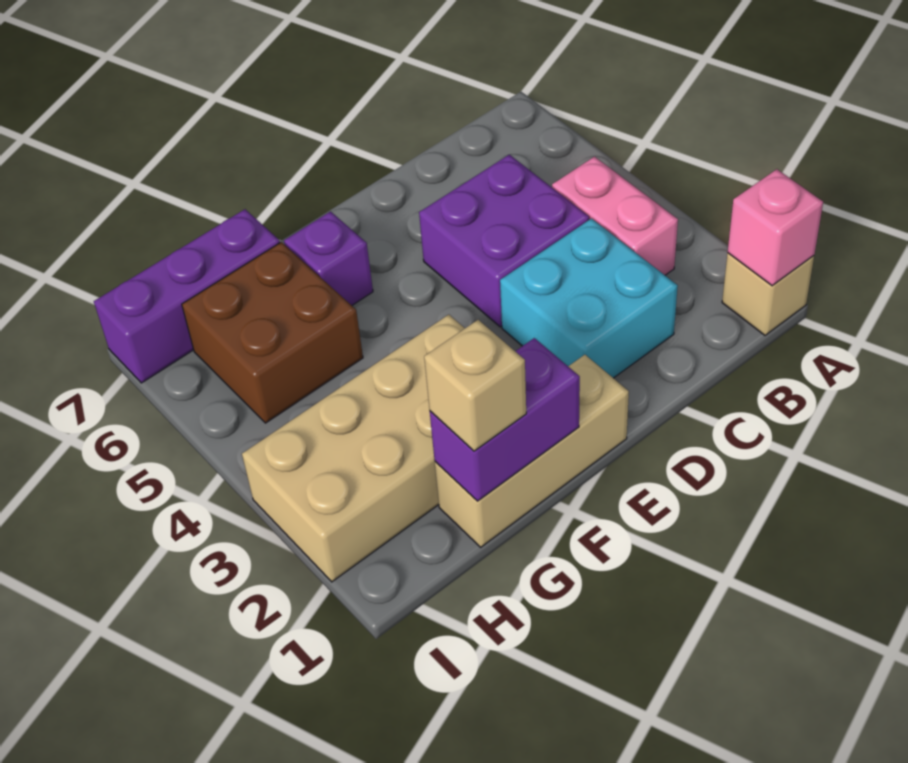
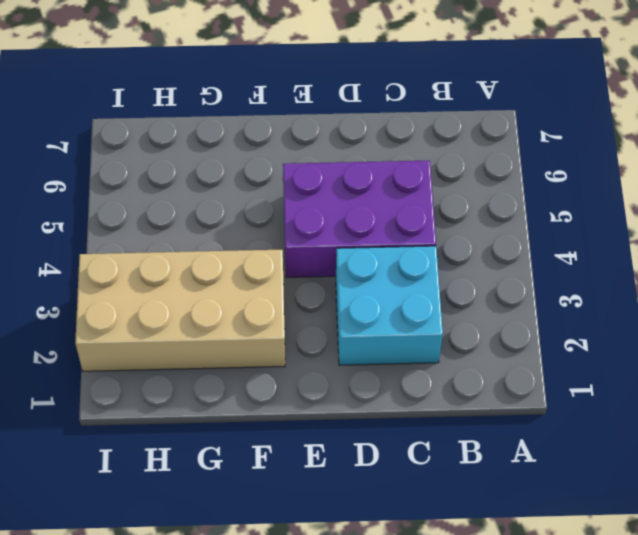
purple 2x3 brick [283,160,436,277] -> purple 2x2 brick [419,155,589,327]
none -> tan 1x1 brick [722,253,814,335]
none -> pink 1x2 brick [552,157,678,275]
none -> tan 1x3 brick [435,355,629,547]

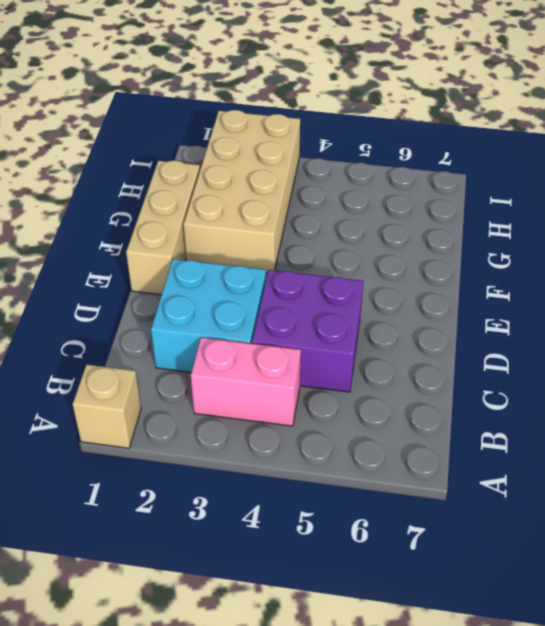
none -> purple 1x1 brick [284,212,373,305]
none -> brown 2x2 brick [182,242,363,423]
none -> purple 1x3 brick [94,209,280,383]

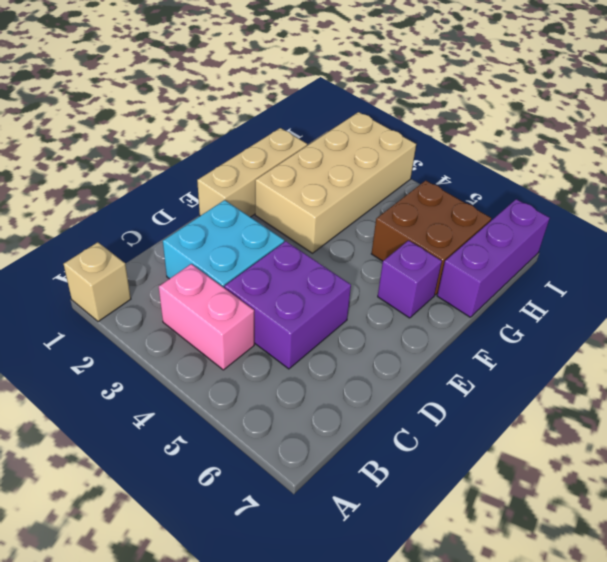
none -> pink 1x1 brick [728,169,823,286]
none -> purple 1x2 brick [430,338,580,501]
none -> tan 1x1 brick [424,320,526,451]

